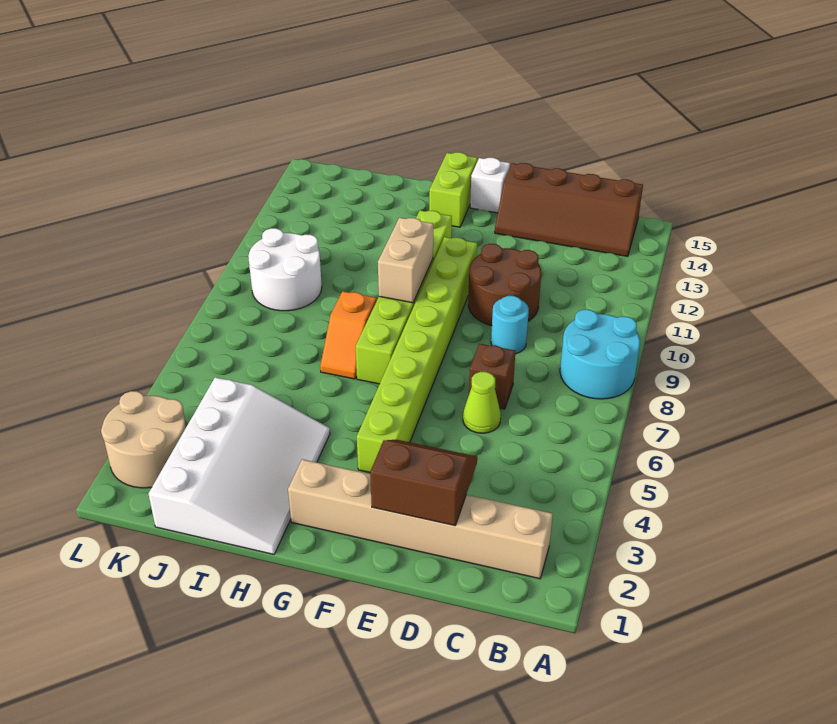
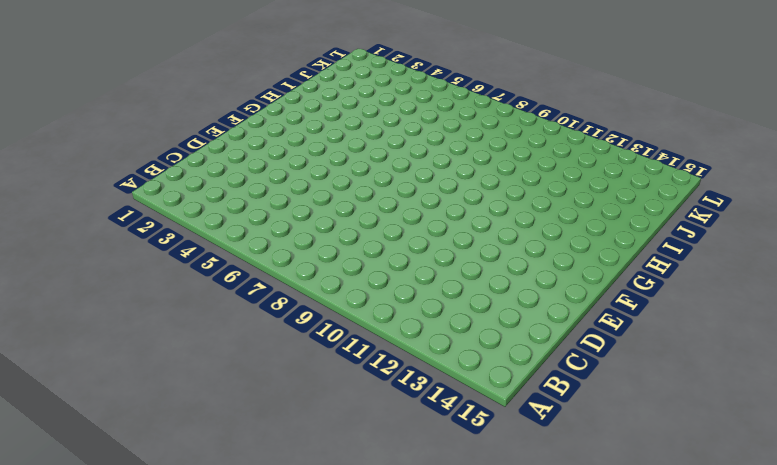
none -> cyan 2x2 round brick [560,310,640,399]
none -> tan 1x6 brick [288,459,553,579]
none -> brown 2x4 slope [495,163,643,257]

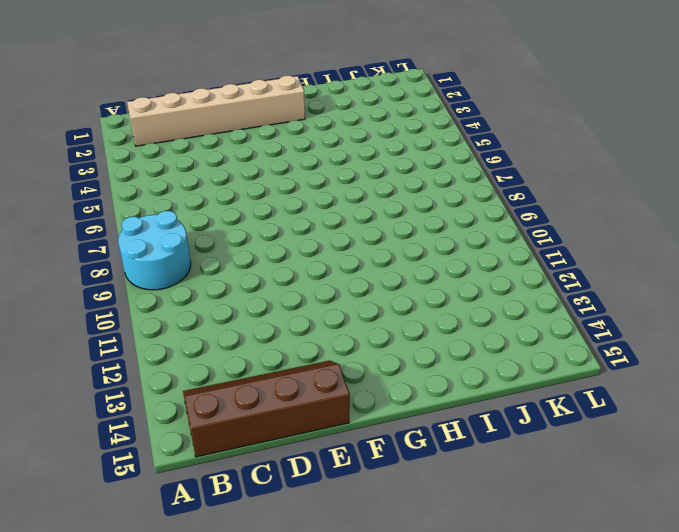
none -> lime 1x1 cone [463,372,501,433]
none -> brown 1x1 brick [469,344,515,409]
none -> cyan 1x1 round brick [491,296,529,354]

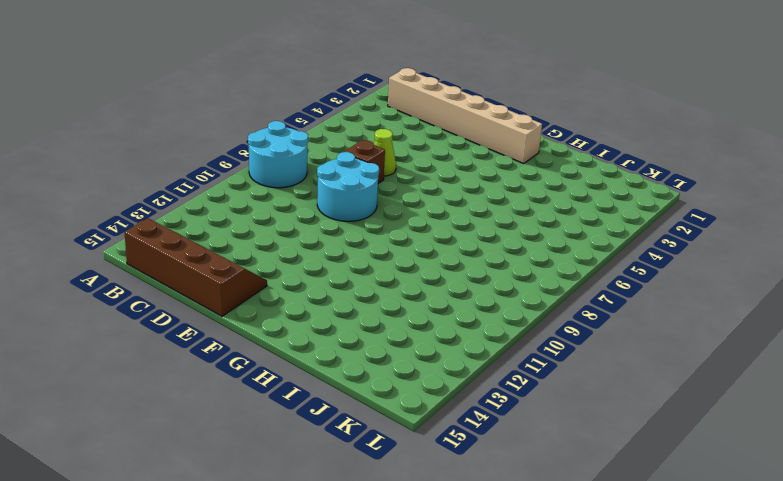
cyan 2x2 round brick [317,152,379,221] -> cyan 1x1 round brick [491,296,529,354]
none -> brown 2x2 round brick [468,244,541,326]
none -> lime 1x8 brick [357,237,477,472]
none -> white 1x1 brick [470,158,510,213]

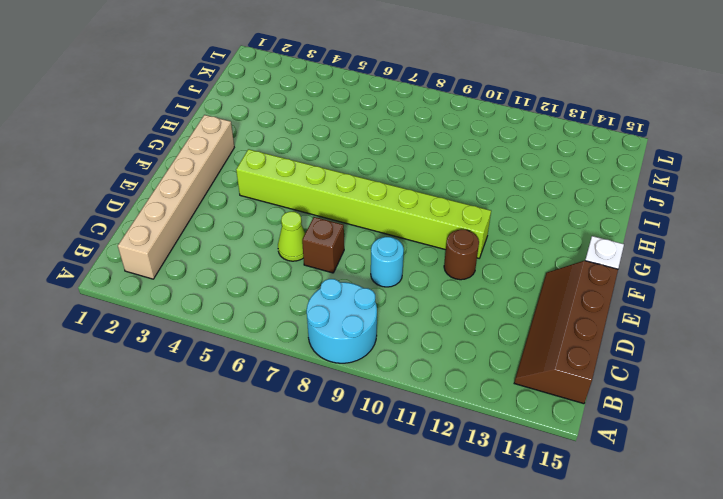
brown 1x1 round brick [444,230,479,280] -> brown 2x2 round brick [468,244,541,326]
none -> lime 1x6 brick [356,210,452,384]
none -> lime 1x2 brick [429,152,477,227]
none -> white 3x4 slope [149,377,330,554]

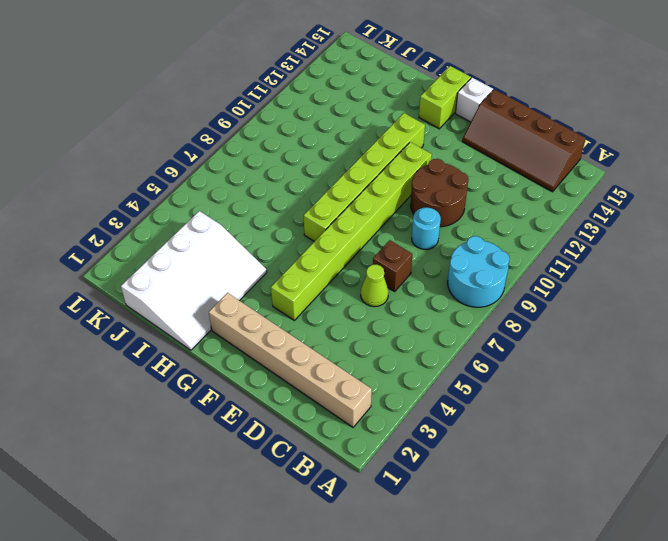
none -> orange 1x2 slope [320,291,377,379]
none -> white 2x2 round brick [248,228,322,311]
none -> tan 2x2 round brick [101,391,186,488]

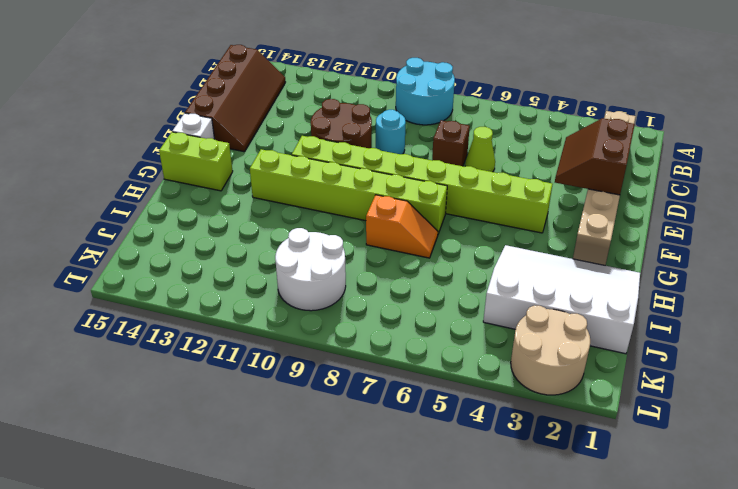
none -> tan 1x2 brick [378,218,433,303]

